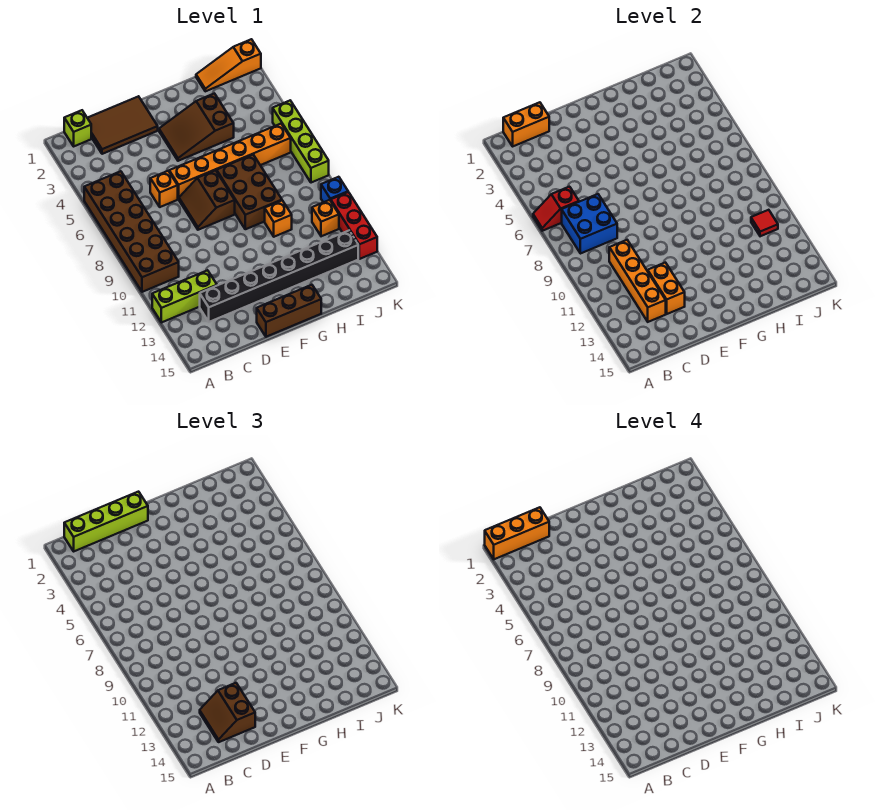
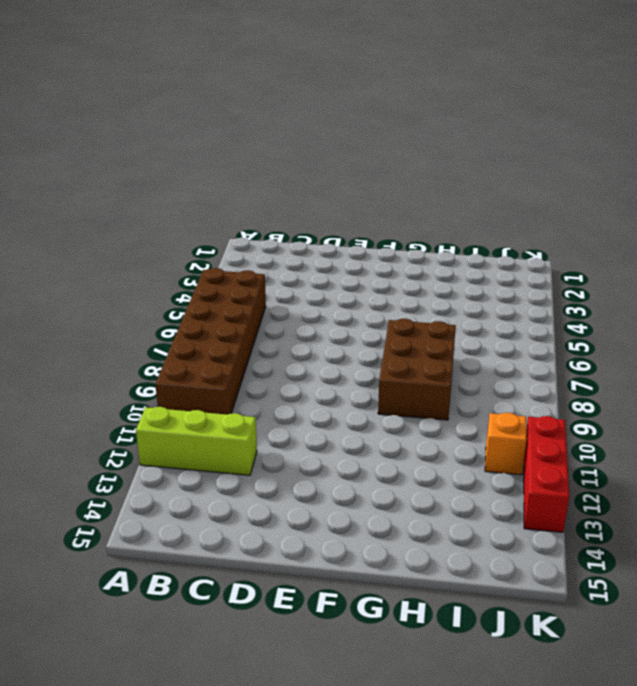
none -> lime 1x1 brick [64,110,91,146]
none -> brown 2x3 tile [88,96,158,154]
none -> black 1x8 brick [200,231,358,322]

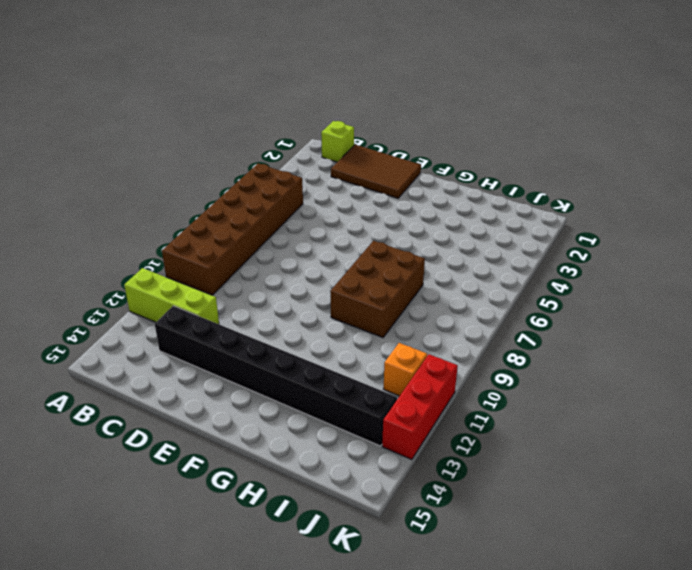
none -> orange 1x1 brick [150,171,178,207]
none -> orange 1x6 brick [169,124,291,199]
none -> brown 2x2 slope [179,170,235,230]

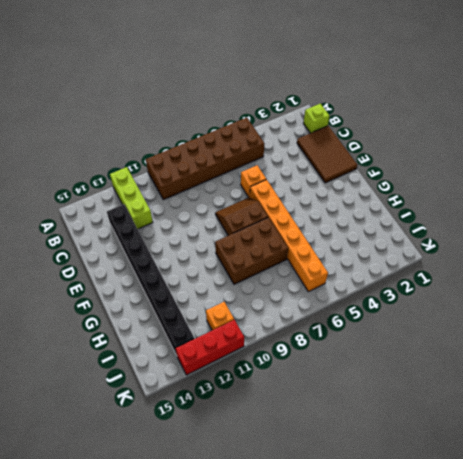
none -> brown 1x3 brick [257,285,321,337]
none -> brown 2x3 slope [159,93,234,161]
none -> orange 1x1 brick [265,200,292,237]

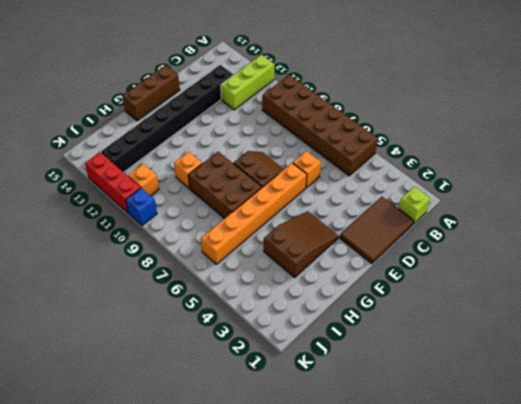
none -> orange 1x3 slope [196,39,261,91]
none -> lime 1x4 brick [273,101,329,183]
none -> red 1x2 slope [533,187,579,231]

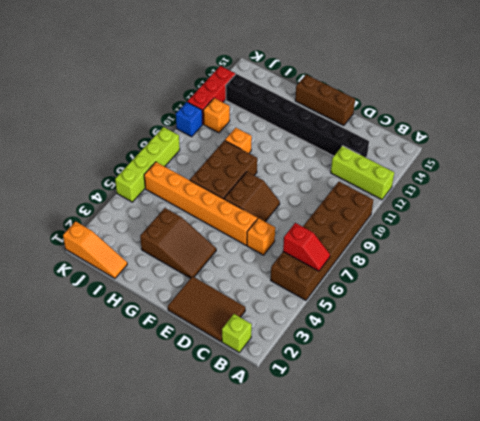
none -> orange 1x2 brick [503,102,549,146]
none -> blue 2x2 brick [562,194,617,254]
none -> orange 1x4 brick [609,240,666,322]

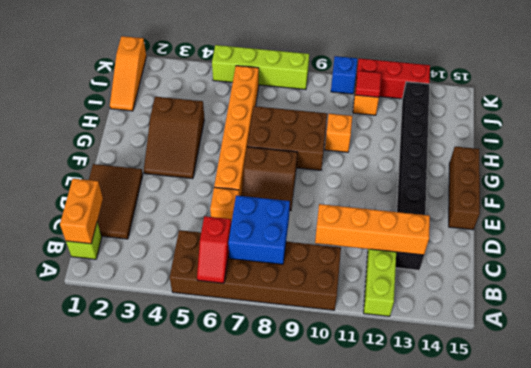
none -> orange 1x2 brick [648,263,685,314]
none -> lime 1x4 brick [64,492,148,551]
none -> brown 2x2 slope [200,683,255,742]

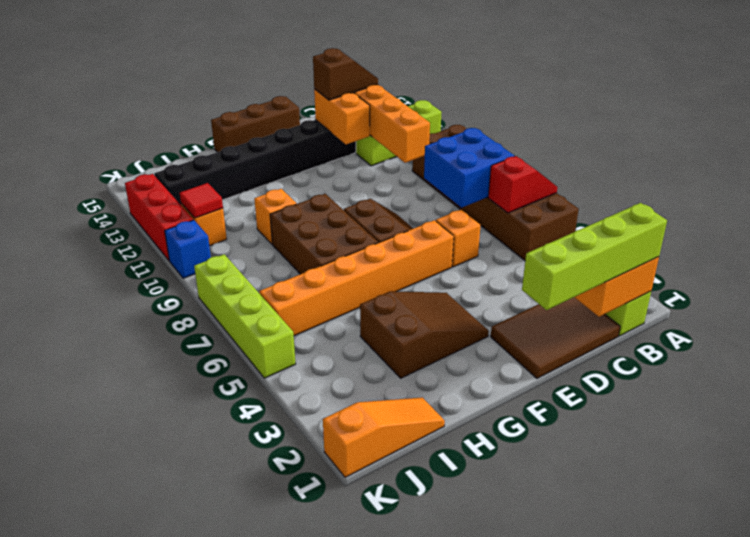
brown 1x2 slope [313,48,378,100] -> brown 2x2 slope [200,683,255,742]
none -> orange 1x3 brick [485,507,549,559]

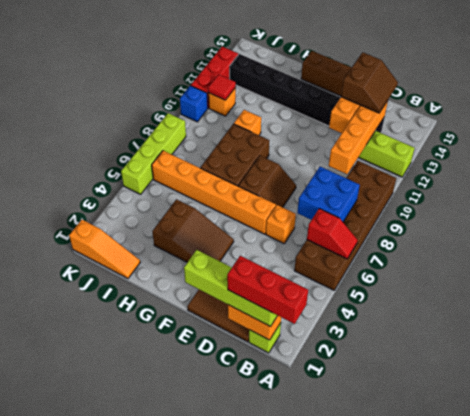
red 1x3 brick [227,256,308,324] -> orange 1x3 brick [485,507,549,559]

